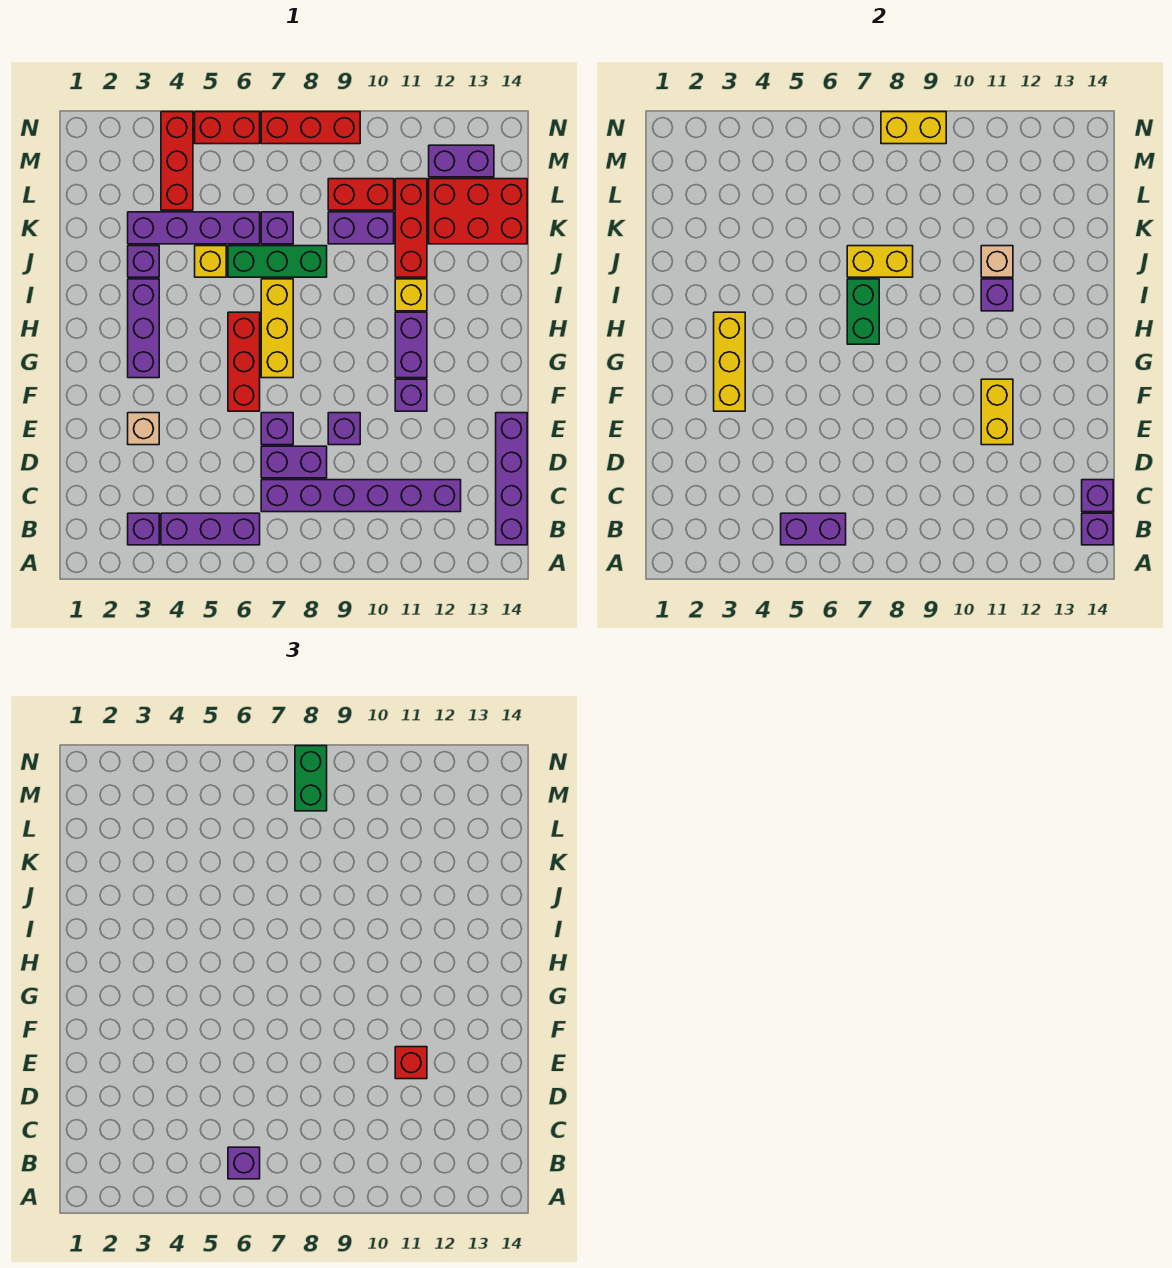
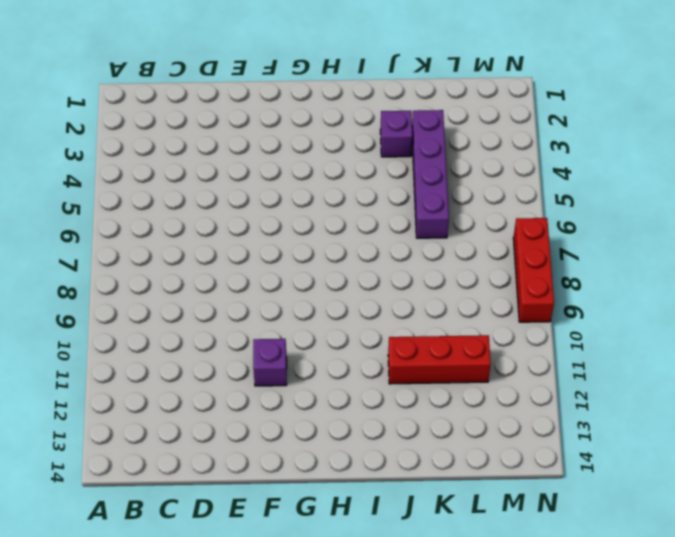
none -> purple 1x1 brick [128,513,159,545]
none -> purple 1x3 brick [161,513,260,545]
none -> purple 1x4 brick [496,413,527,545]
none -> purple 1x6 brick [261,480,461,512]

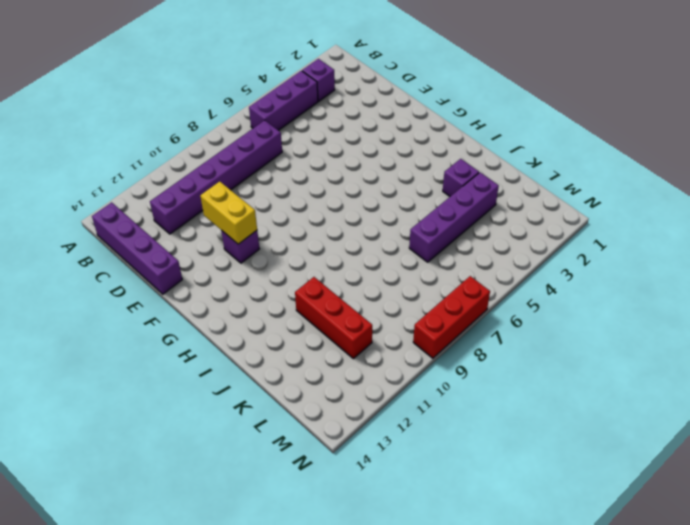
none -> purple 1x2 brick [261,446,327,478]
none -> tan 1x1 brick [128,413,159,445]
none -> purple 1x1 brick [261,413,293,445]
none -> purple 1x1 brick [328,413,360,445]

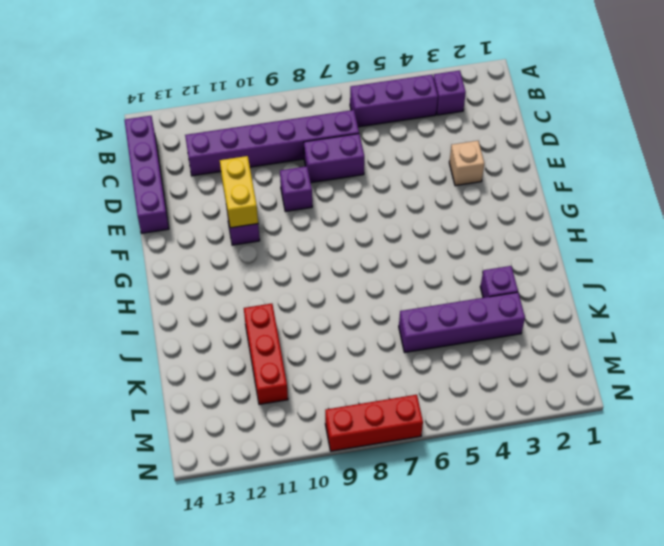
none -> purple 1x1 brick [261,413,293,445]
none -> red 1x3 brick [228,312,260,411]
none -> purple 1x3 brick [128,279,159,378]
none -> yellow 1x3 brick [261,279,293,378]

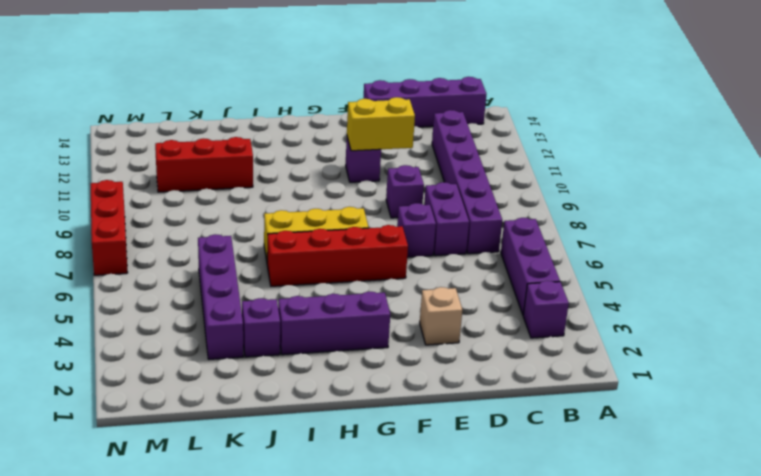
red 1x4 brick [267,225,408,286] -> red 1x3 brick [228,312,260,411]
none -> purple 1x2 brick [395,312,427,378]
none -> yellow 1x1 brick [395,279,427,311]
none -> yellow 1x1 brick [195,246,226,277]
none -> green 1x3 brick [228,246,327,277]

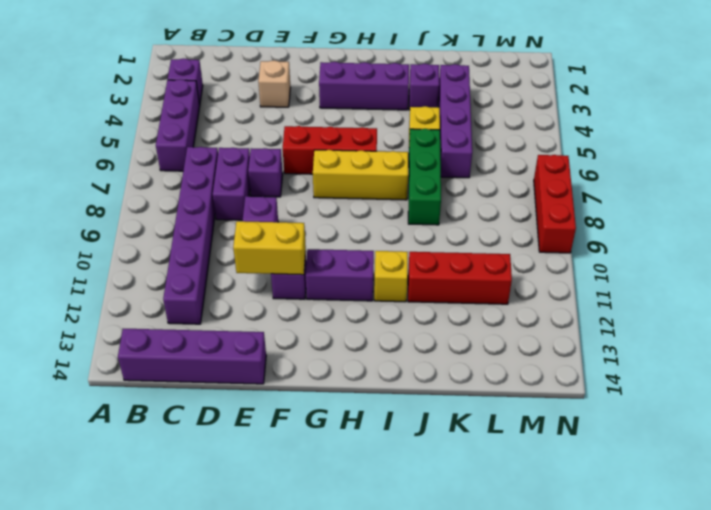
none -> purple 1x1 brick [261,212,293,244]
none -> purple 1x2 brick [328,212,394,244]
none -> red 2x3 brick [429,179,527,244]
none -> red 1x3 brick [161,112,193,210]

